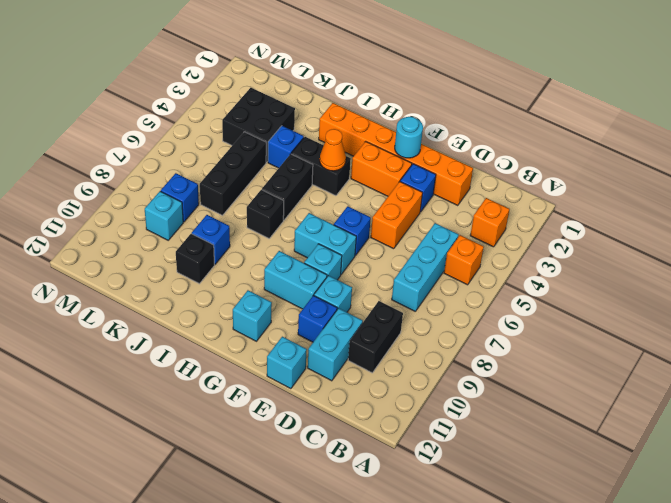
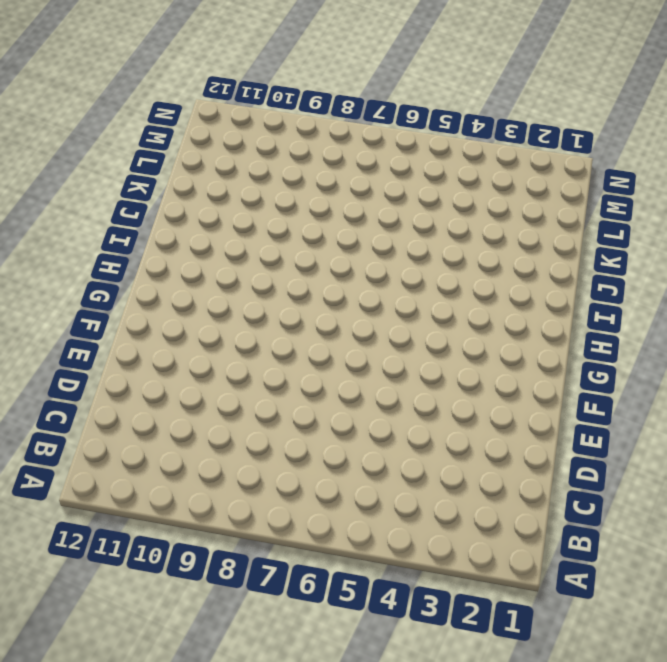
none -> orange 1x1 brick [470,198,509,247]
none -> orange 1x1 brick [444,235,484,285]
none -> cyan 1x3 brick [392,223,459,311]

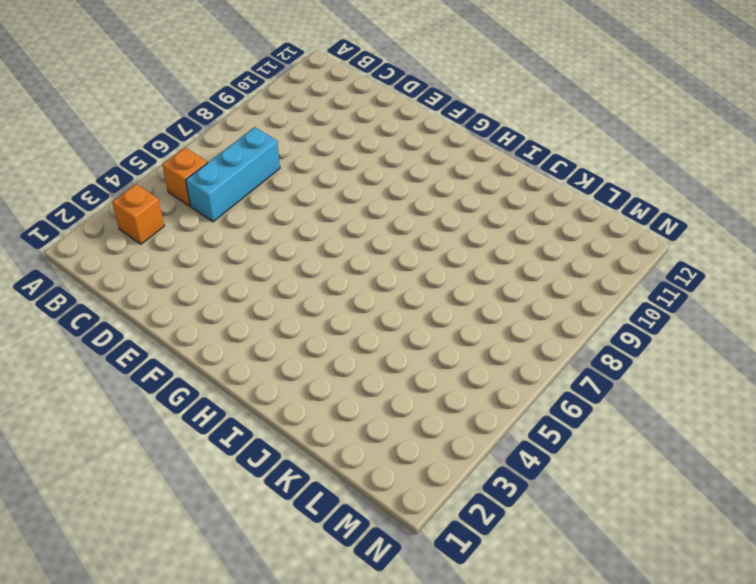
none -> black 1x2 brick [348,301,403,373]
none -> orange 1x6 brick [319,103,473,205]
none -> cyan 1x2 brick [308,308,363,381]

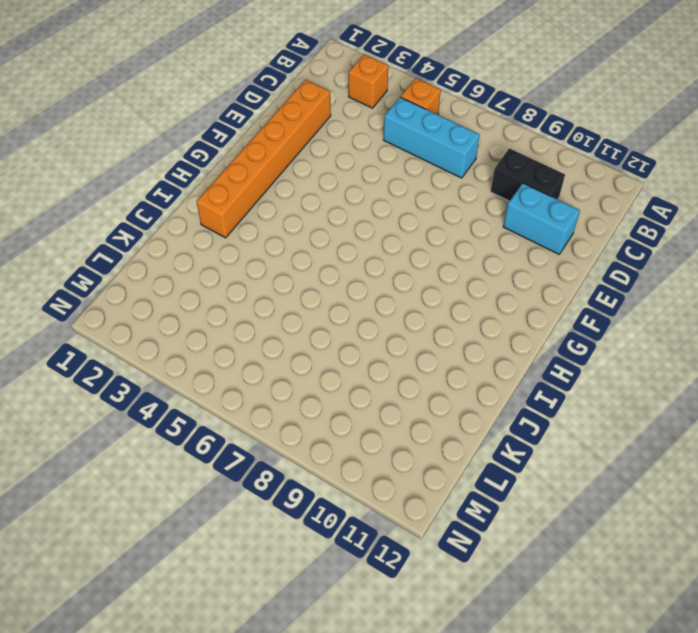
none -> blue 1x1 brick [400,164,436,212]
none -> orange 1x2 brick [371,182,423,249]
none -> cyan 1x1 brick [314,276,352,312]

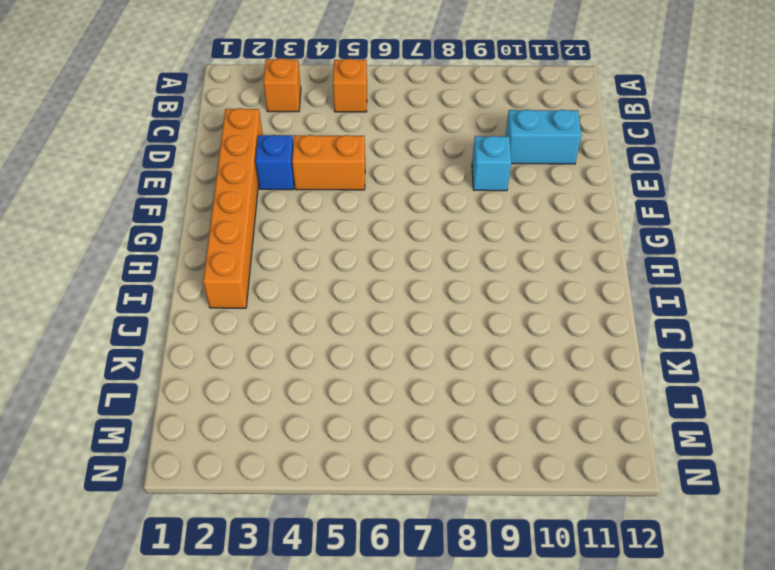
none -> cyan 1x3 brick [392,223,459,311]
none -> black 1x2 brick [348,301,403,373]
none -> blue 1x1 brick [298,295,337,342]

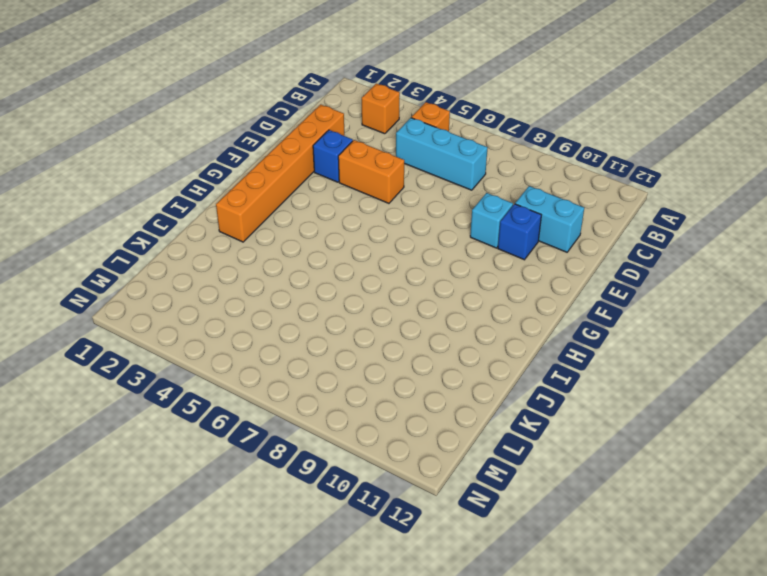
none -> black 1x2 brick [348,301,403,373]
none -> cyan 1x1 brick [267,337,307,389]
none -> orange 1x2 brick [351,141,412,196]

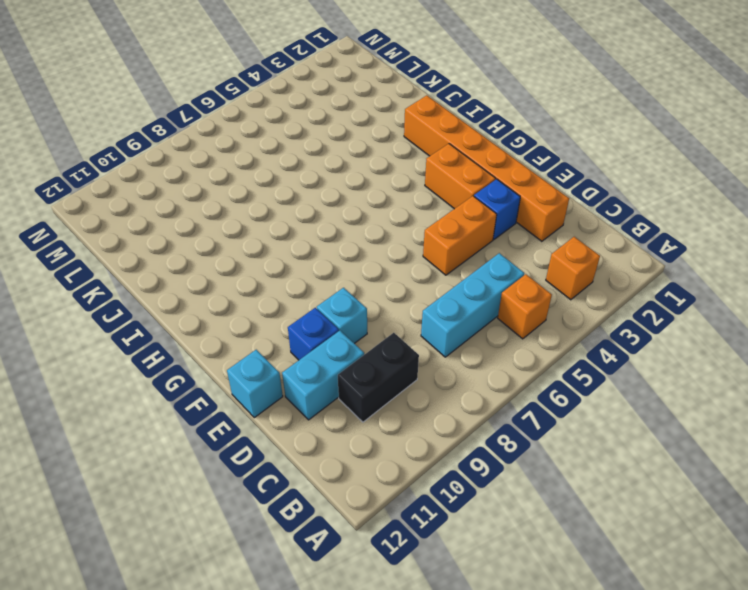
none -> blue 1x1 brick [334,206,371,256]
none -> cyan 1x2 brick [294,213,356,274]
none -> cyan 1x1 brick [304,244,342,280]

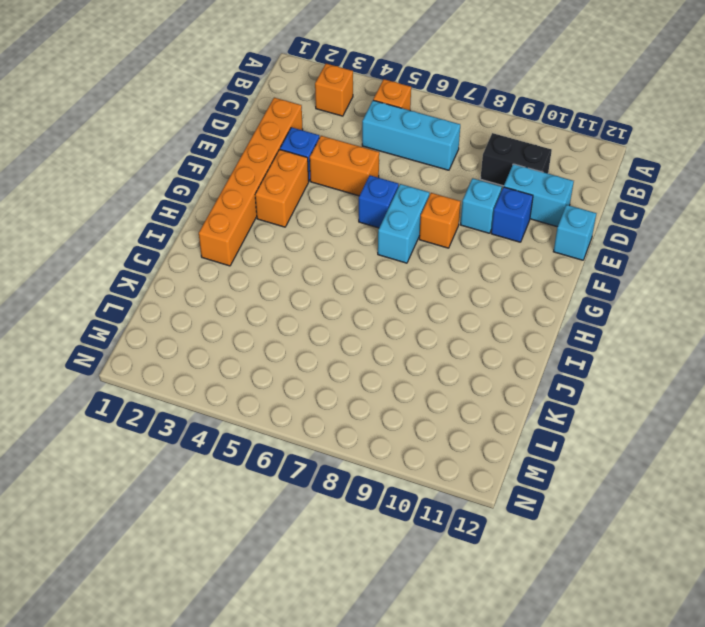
orange 1x1 brick [419,193,460,248] -> cyan 1x1 brick [304,244,342,280]
none -> cyan 1x2 brick [264,251,327,309]
none -> cyan 1x1 brick [233,290,272,341]
none -> black 1x2 brick [291,137,351,196]

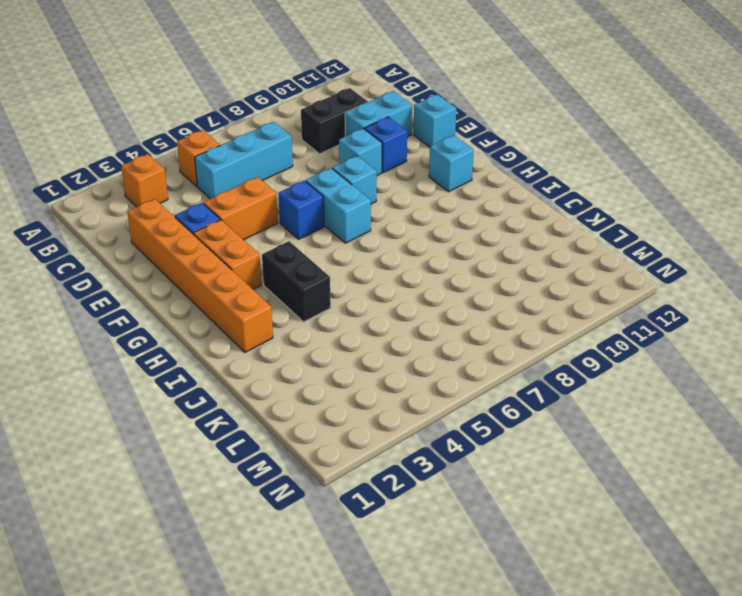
none -> cyan 1x2 brick [264,251,327,309]
none -> black 1x2 brick [262,154,313,220]
none -> black 1x1 brick [247,190,284,238]

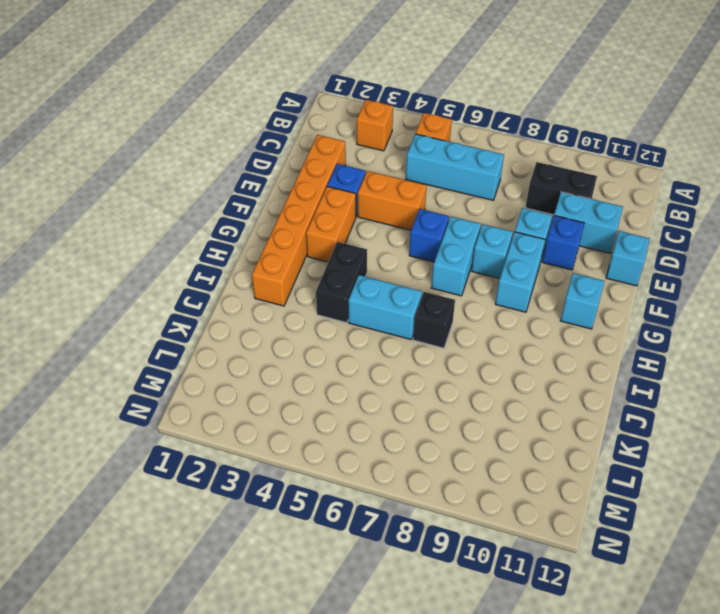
cyan 1x2 brick [348,275,422,339] -> black 1x2 brick [262,154,313,220]
none -> blue 1x1 brick [268,126,304,168]
none -> blue 1x1 brick [192,215,230,264]
none -> black 1x1 brick [176,234,215,284]

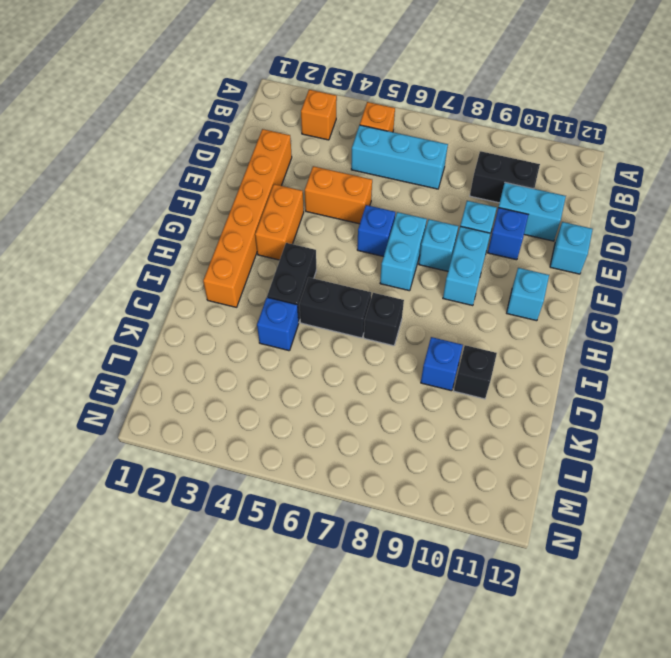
none -> blue 1x1 brick [400,164,436,212]
none -> black 2x2 brick [222,88,295,162]
none -> black 1x3 brick [200,132,266,215]

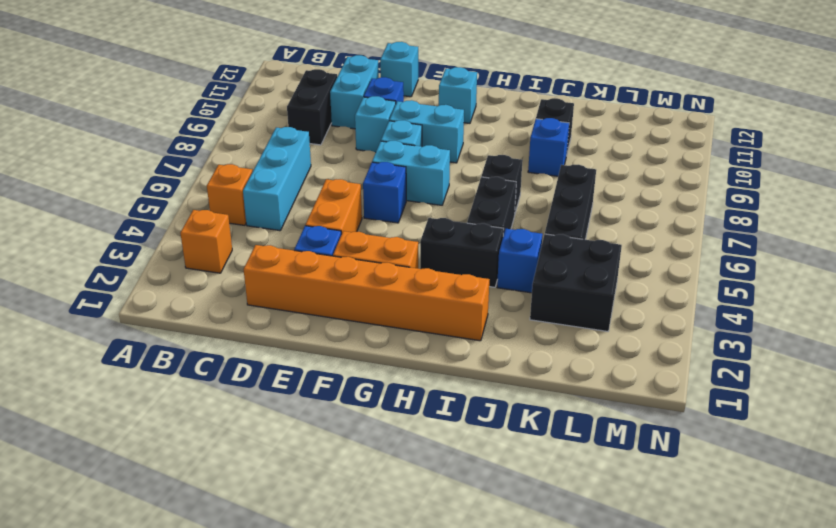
none -> blue 1x1 brick [161,173,199,222]
none -> cyan 1x1 brick [145,191,183,240]
none -> cyan 1x1 round brick [395,117,423,158]

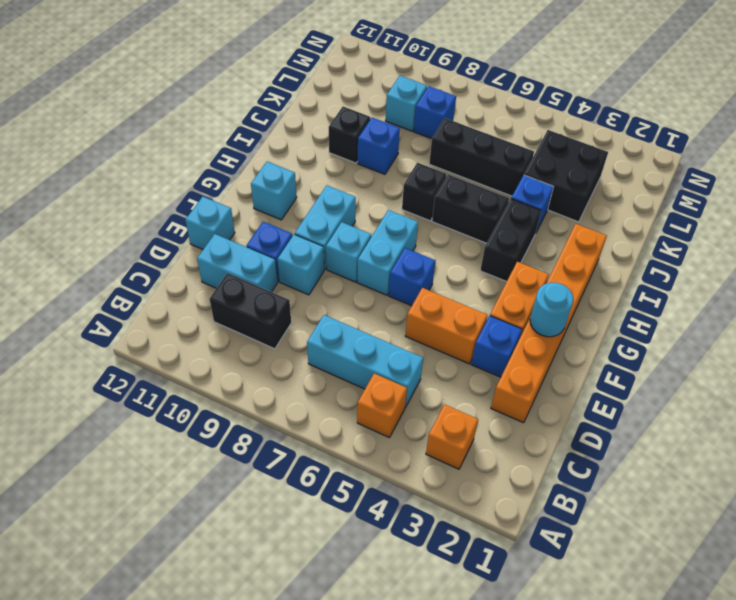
none -> orange 1x1 cone [320,129,346,171]

